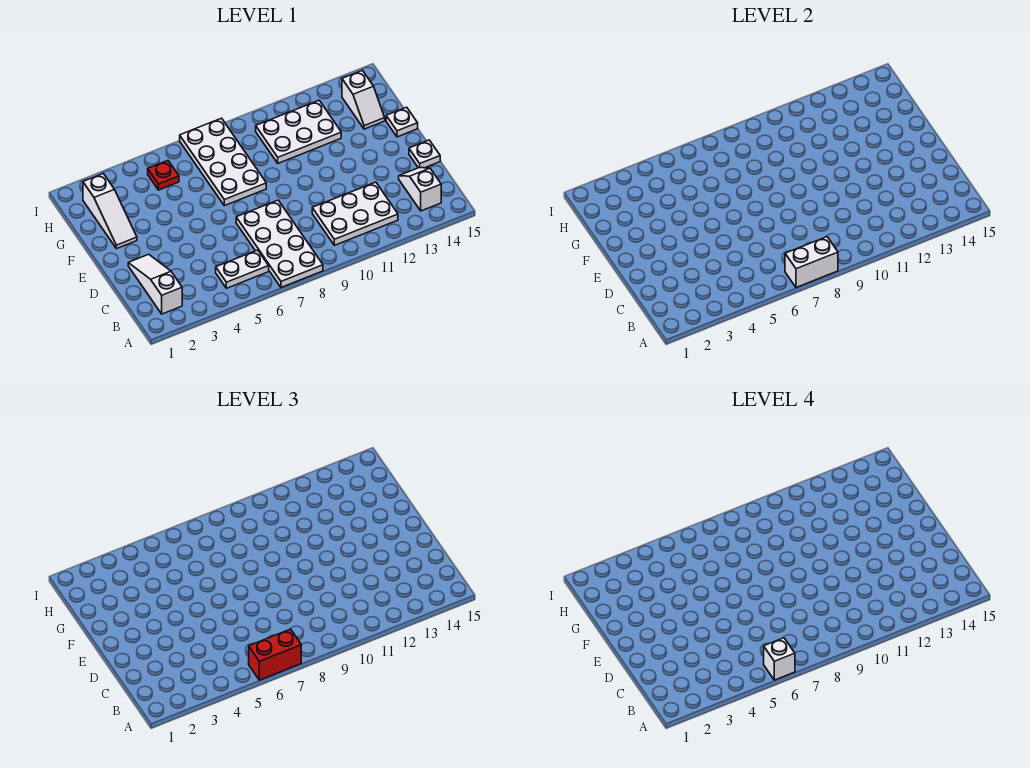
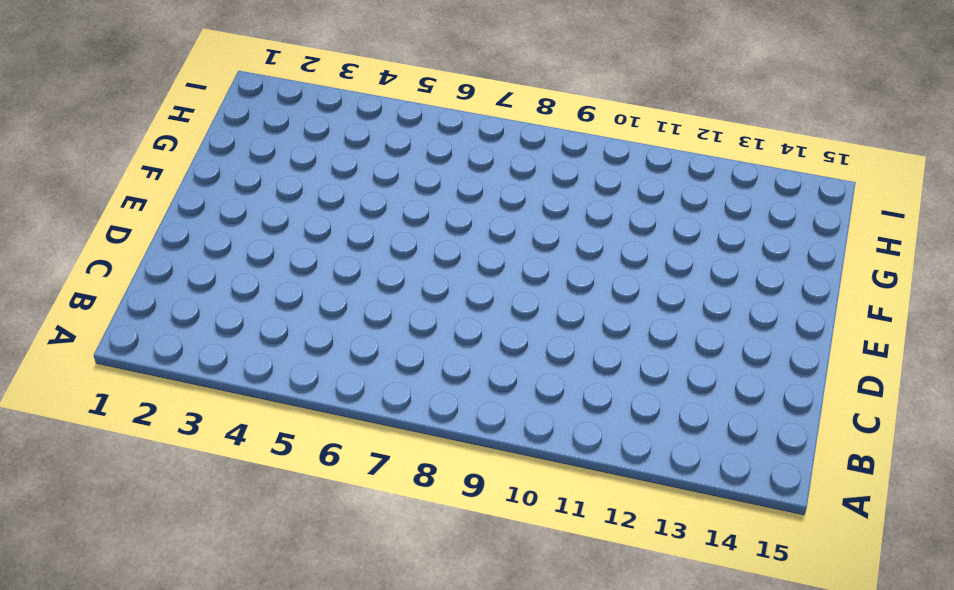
none -> white 2x4 plate [236,200,323,288]
none -> white 1x3 slope [128,254,182,314]
none -> white 1x2 plate [216,250,269,288]

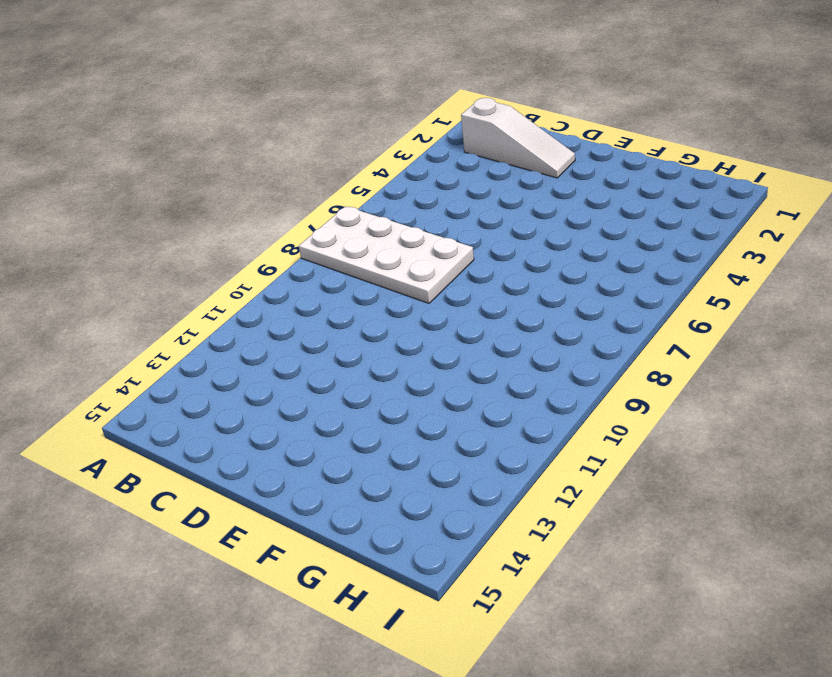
none -> white 1x2 plate [216,250,269,288]
none -> white 2x3 plate [312,182,398,245]
none -> white 1x2 slope [399,168,441,211]

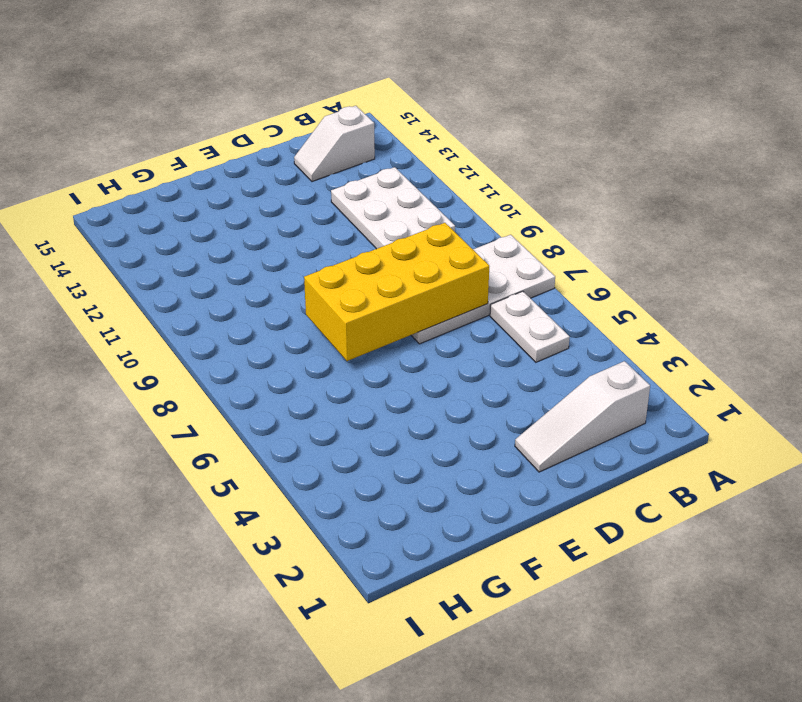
yellow 2x4 brick [304,223,489,361] -> none
none -> white 1x1 plate [409,140,440,168]
none -> white 1x3 slope [83,174,137,249]
none -> white 2x4 plate [180,118,266,206]

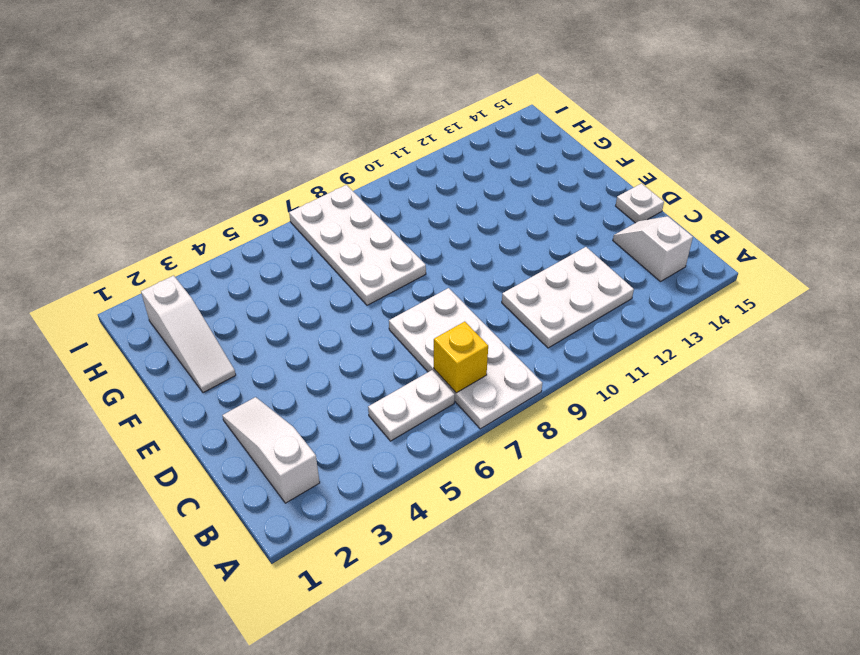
yellow 1x1 brick [434,322,488,393] -> none
none -> white 1x1 plate [386,107,418,137]
none -> white 2x3 plate [256,101,341,163]
none -> white 1x2 slope [342,70,385,129]

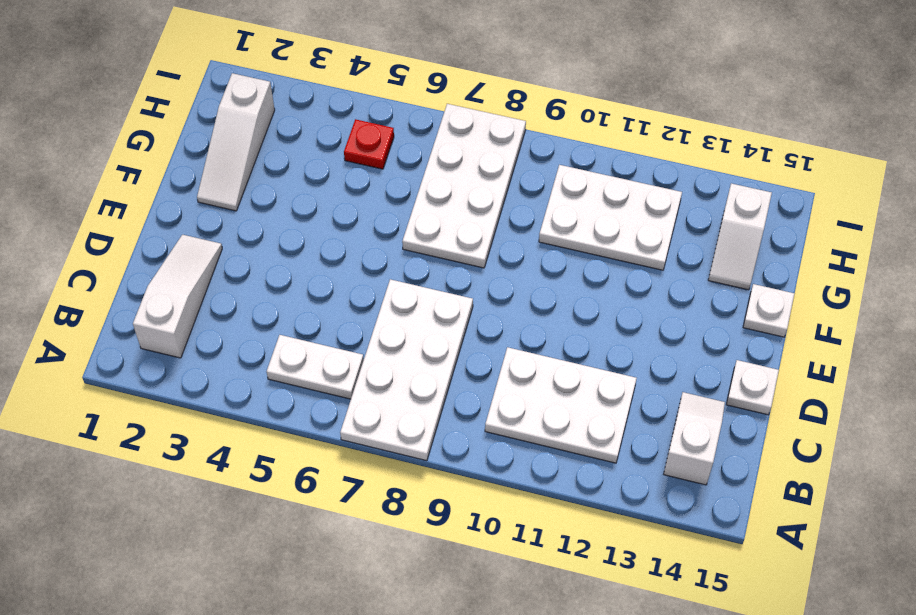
none -> white 1x2 brick [785,237,838,288]
none -> red 1x2 brick [249,629,301,680]
none -> white 1x1 brick [764,638,795,680]

